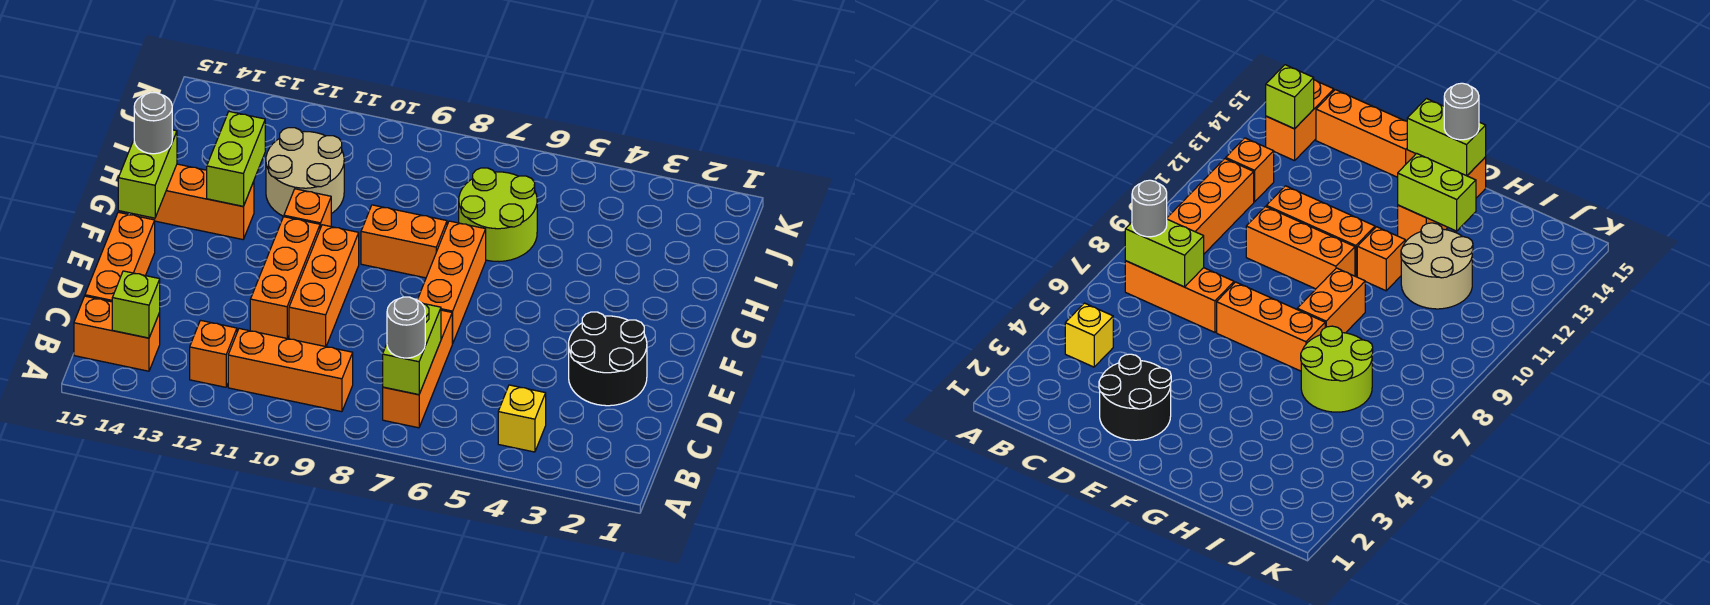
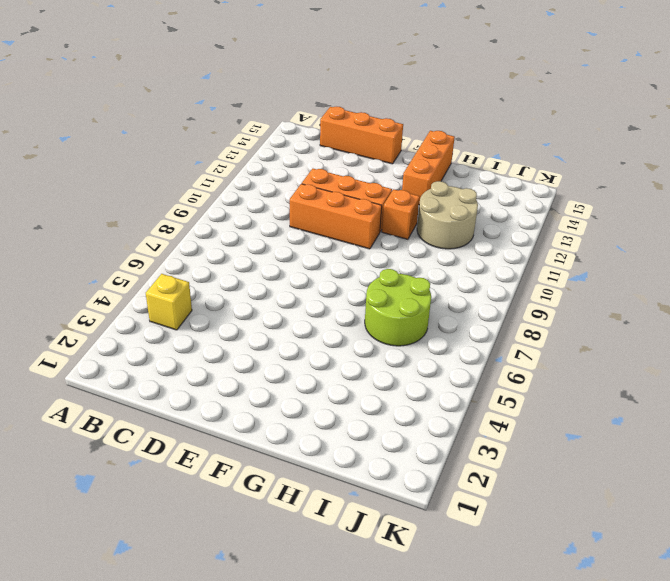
none -> orange 1x3 brick [383,310,452,428]
none -> orange 1x3 brick [228,329,353,412]
none -> orange 1x1 brick [190,320,237,387]

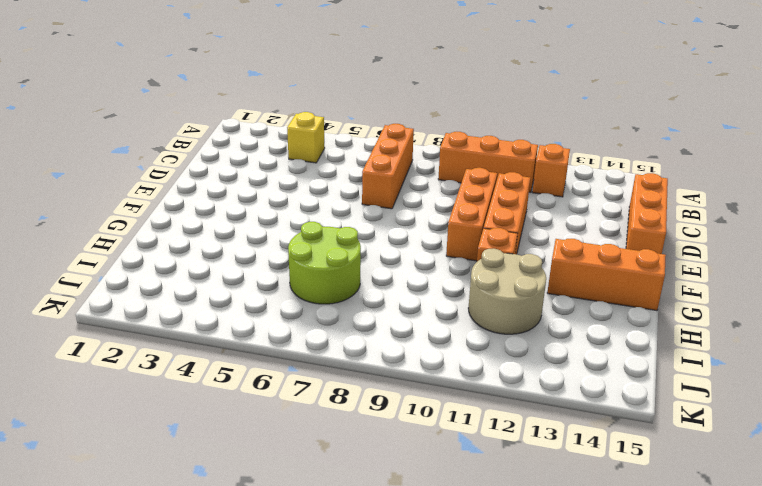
none -> orange 1x2 brick [74,296,160,371]
none -> black 2x2 round brick [569,312,647,406]
none -> orange 1x3 brick [418,221,486,344]

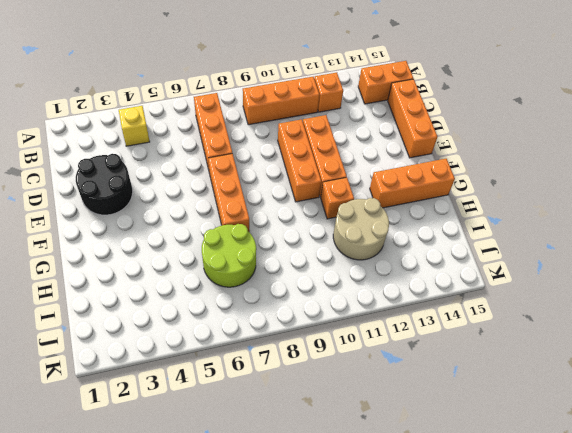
none -> orange 1x2 brick [361,205,447,278]
none -> lime 1x2 brick [383,303,441,395]
none -> lime 1x1 brick [112,271,160,338]

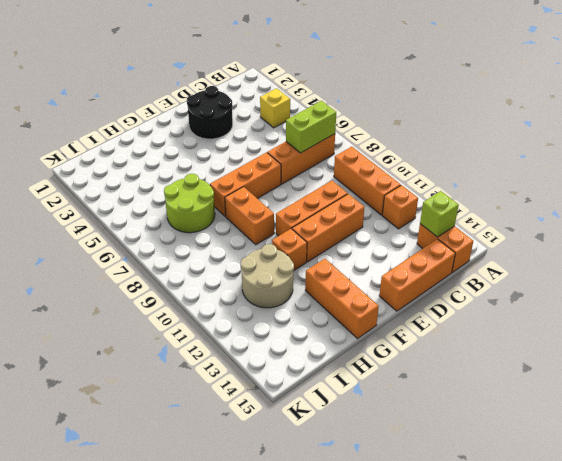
none -> lime 1x2 brick [118,130,177,218]
none -> lime 1x2 brick [207,112,265,206]
none -> grey 1x1 round brick [387,297,425,358]

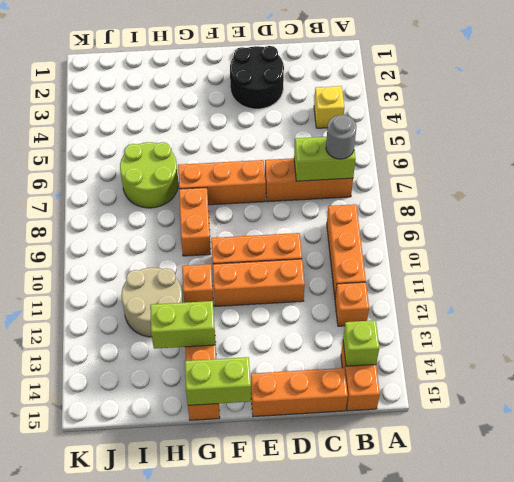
none -> grey 1x1 round brick [134,93,172,154]

